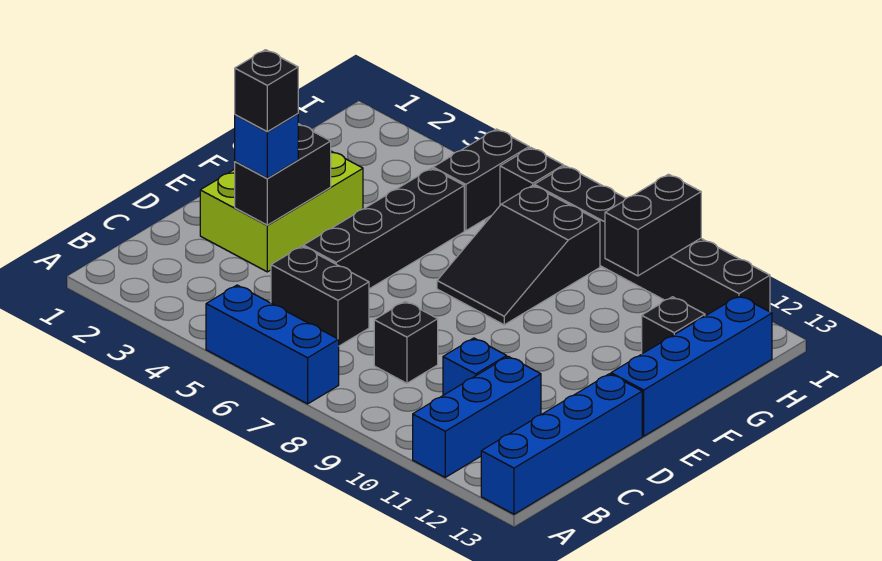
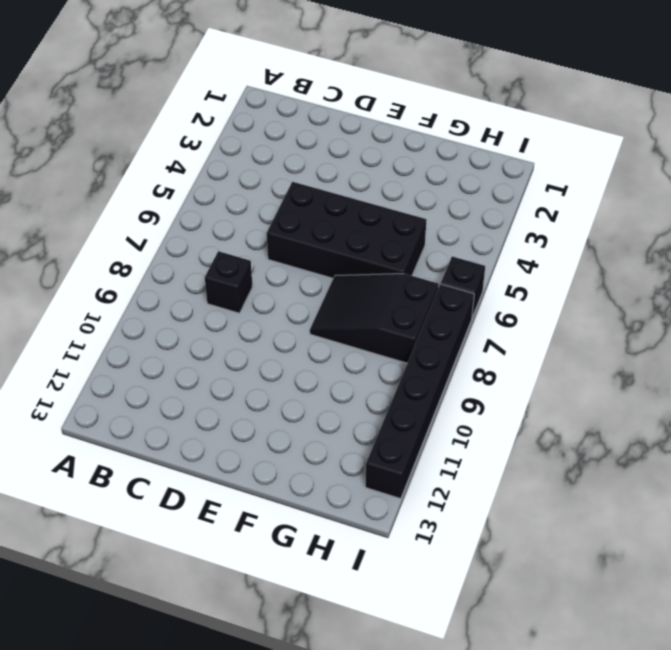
black 2x4 brick [267,182,427,278] -> black 1x4 brick [303,168,464,289]
none -> blue 1x3 brick [206,285,339,404]
none -> blue 1x3 brick [413,356,541,477]
none -> blue 1x4 brick [481,374,642,514]

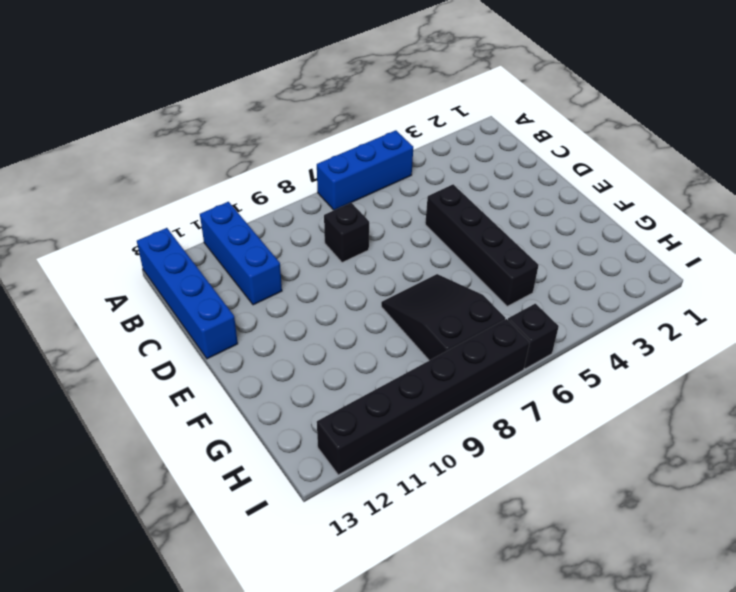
none -> black 1x2 brick [271,246,369,346]
none -> blue 1x1 brick [443,338,507,395]
none -> lime 2x3 brick [200,151,363,272]

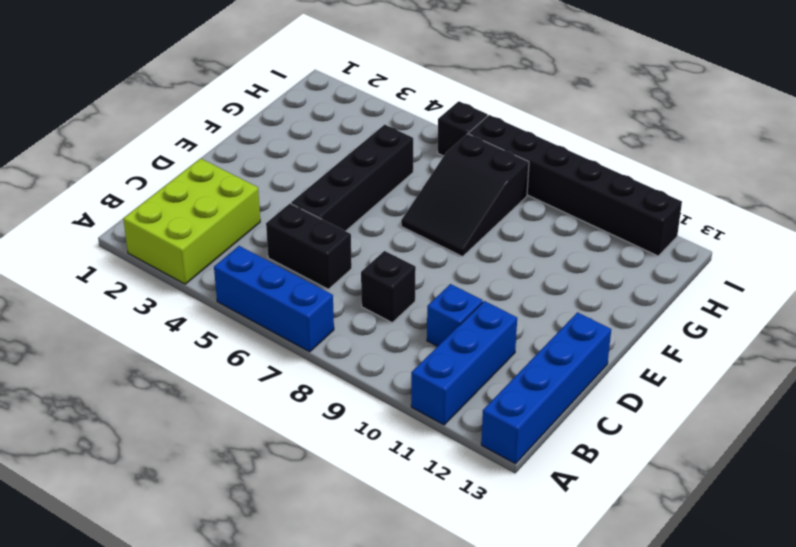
lime 2x3 brick [123,158,260,284] -> lime 2x3 brick moved to [200,151,363,272]
none -> blue 1x4 brick [611,296,772,436]
none -> black 1x1 brick [642,297,705,354]
none -> black 1x2 brick [433,129,529,231]

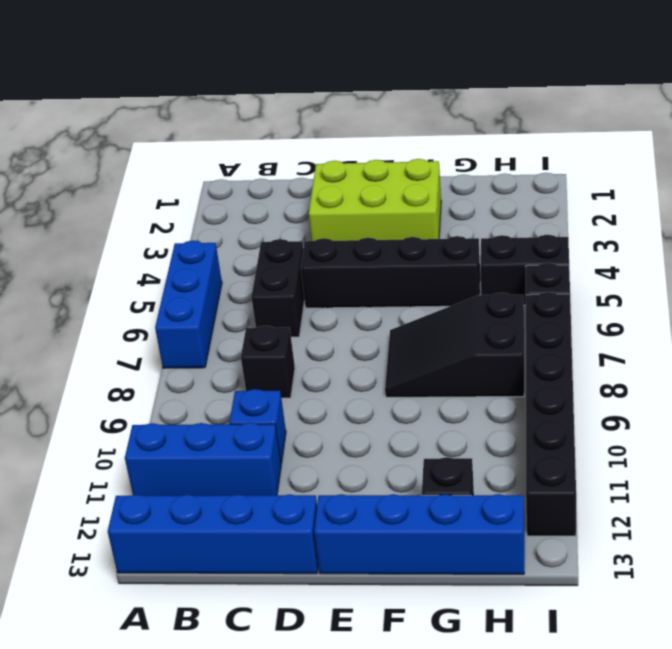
none -> black 1x2 brick [235,124,331,225]
none -> black 1x2 brick [605,174,701,276]
none -> blue 1x1 brick [235,114,298,178]

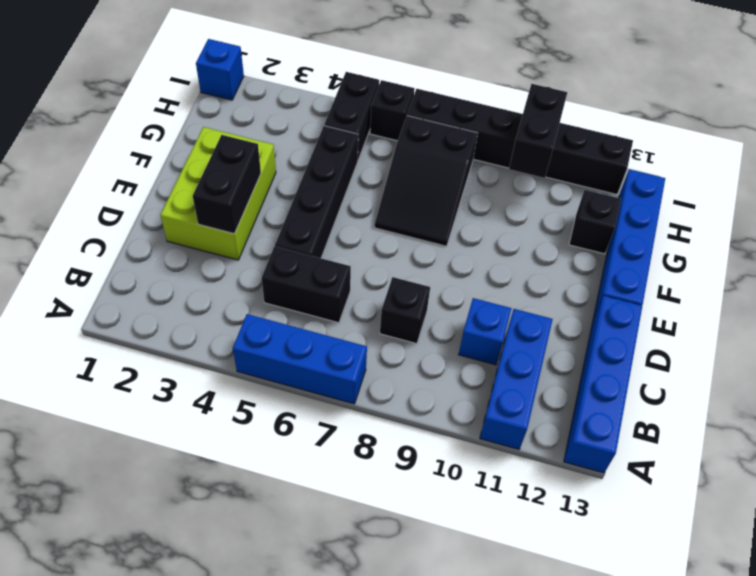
blue 1x1 brick [196,39,244,100] -> blue 1x1 brick moved to [235,114,298,178]
none -> black 1x1 brick [235,50,298,132]

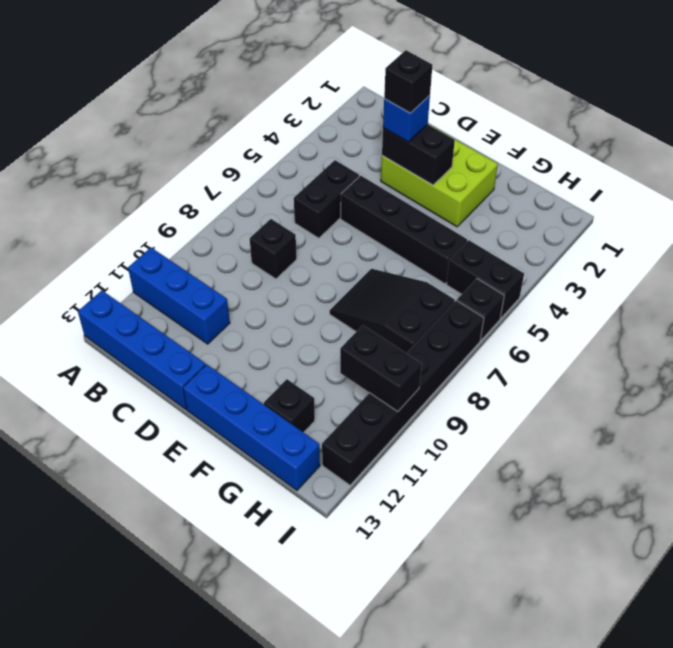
none -> blue 1x3 brick [206,285,339,404]
none -> blue 1x1 brick [443,338,507,395]

